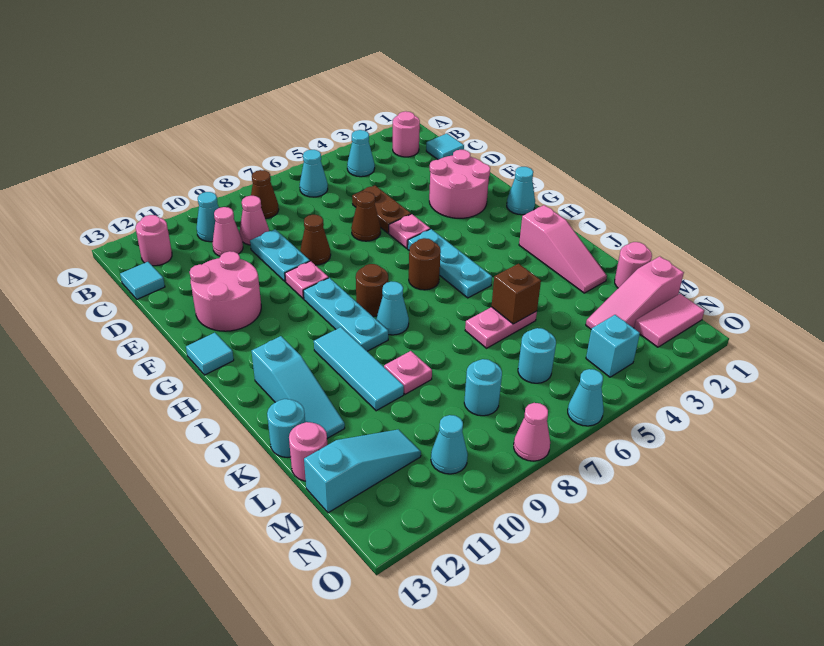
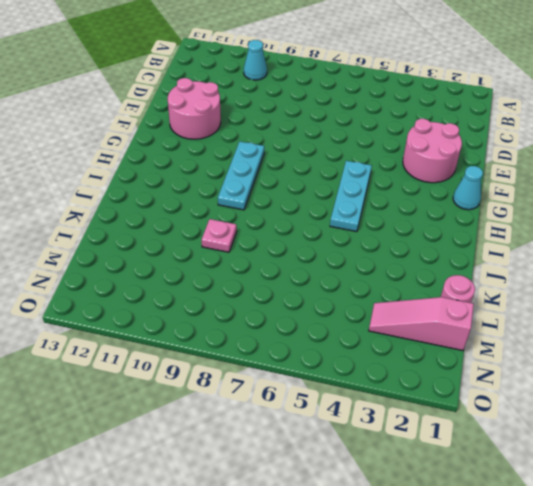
none -> pink 1x1 round brick [393,111,420,157]
none -> cyan 1x1 cone [347,130,375,177]
none -> cyan 1x1 cone [300,150,328,197]
none -> brown 1x1 cone [251,170,279,219]

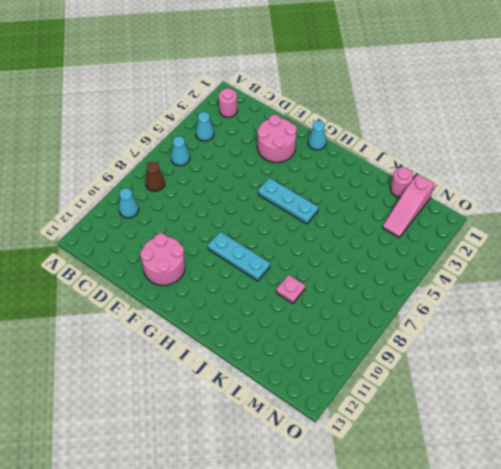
none -> pink 1x1 round brick [136,215,172,266]
none -> cyan 1x1 tile [426,134,464,160]
none -> pink 1x1 cone [240,196,269,245]
none -> pink 1x1 cone [213,207,243,256]

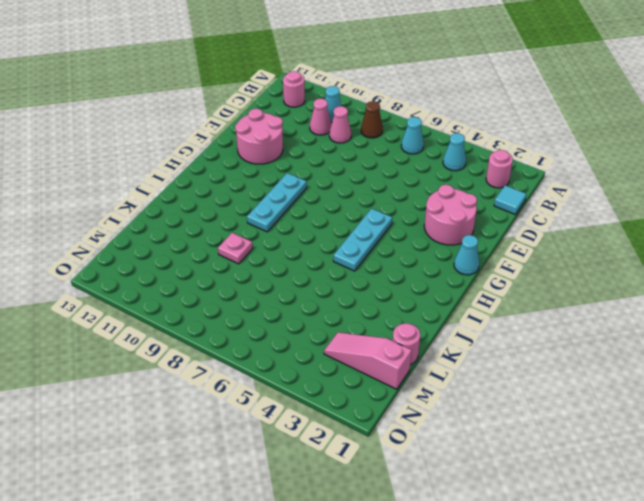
none -> cyan 1x1 tile [120,262,165,299]
none -> brown 1x2 plate [352,186,411,233]
none -> cyan 1x2 plate [250,229,310,281]
none -> brown 1x1 cone [351,192,381,241]

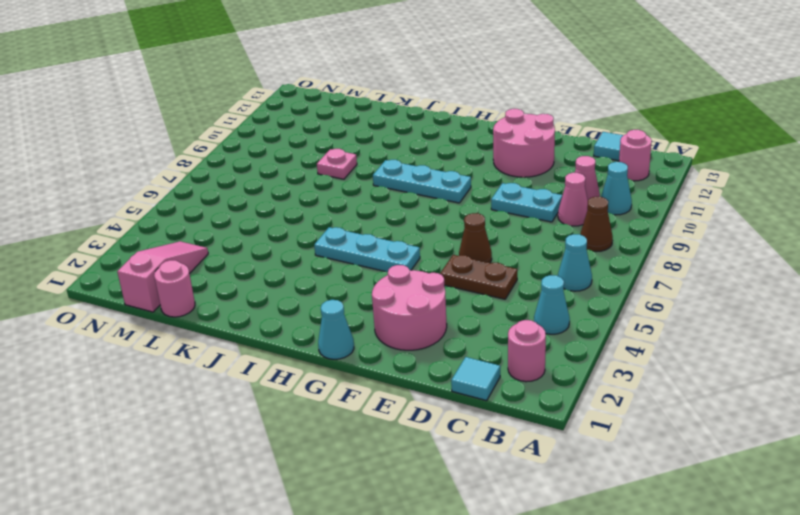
none -> brown 1x1 cone [300,215,331,265]
none -> pink 1x1 plate [389,214,430,248]
none -> pink 1x1 plate [285,261,328,299]
none -> cyan 1x1 tile [186,333,234,375]

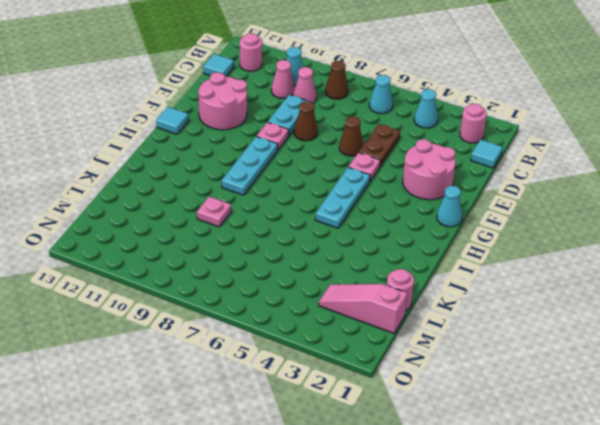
none -> brown 1x1 round brick [409,238,441,290]
none -> brown 1x1 round brick [356,264,388,317]
none -> pink 1x3 slope [519,205,607,293]
none -> cyan 1x1 cone [376,282,409,335]

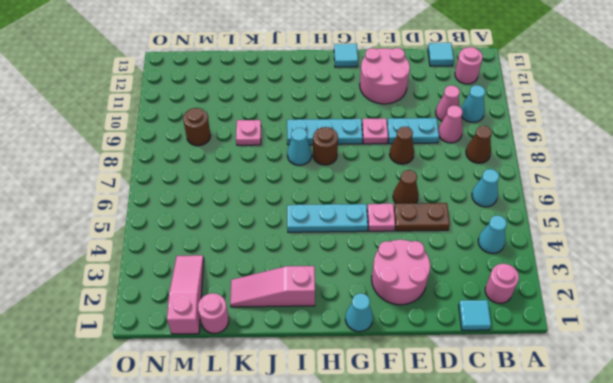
brown 1x1 round brick [183,108,211,146] -> brown 1x1 round brick moved to [409,238,441,290]
none -> cyan 1x3 tile [314,327,404,411]
none -> cyan 1x3 slope [252,336,345,438]
none -> pink 1x2 plate [465,307,537,348]
none -> cyan 1x1 round brick [267,399,305,457]

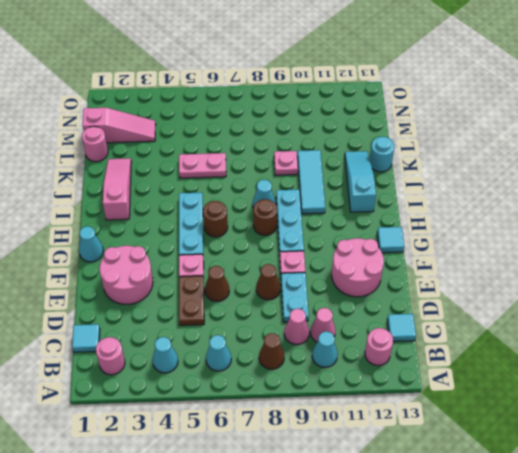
none -> pink 1x1 round brick [289,422,327,481]
none -> cyan 1x1 round brick [518,328,556,383]
none -> cyan 1x1 round brick [464,359,502,416]
none -> cyan 1x3 slope [304,429,421,513]

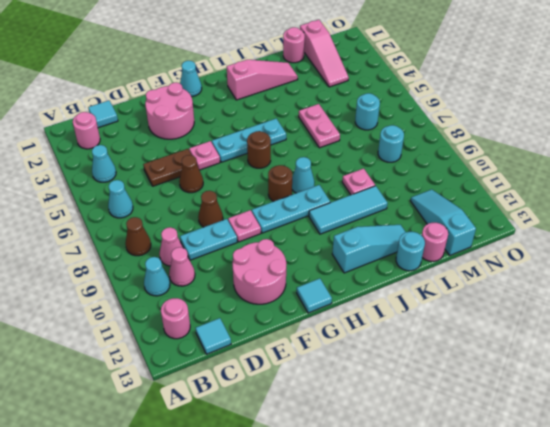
none -> pink 1x2 tile [634,294,704,347]
none -> cyan 1x1 brick [586,315,640,377]
none -> cyan 1x1 cone [431,415,468,474]
none -> cyan 1x1 cone [568,369,604,426]

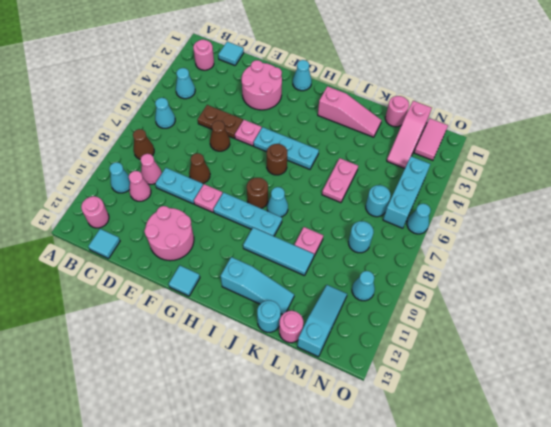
cyan 1x3 brick [383,156,430,228] -> cyan 1x1 brick [586,315,640,377]
none -> pink 1x1 cone [514,403,550,461]
none -> brown 1x1 brick [492,264,541,324]

